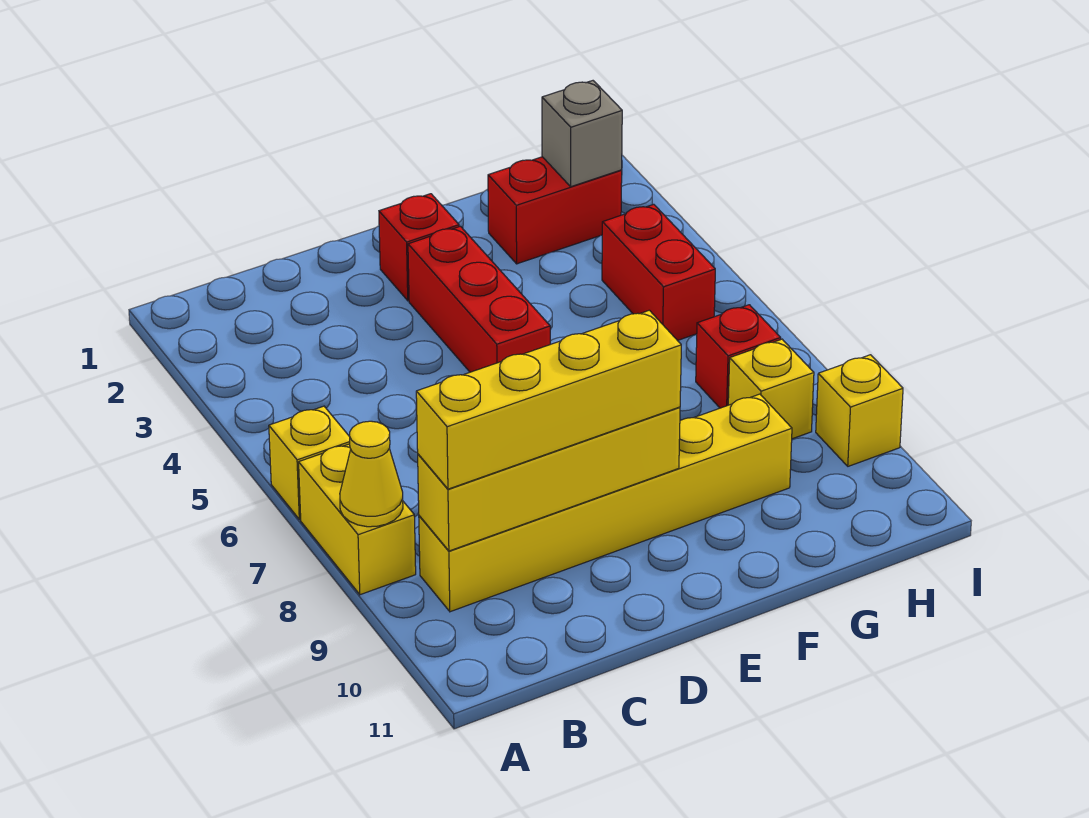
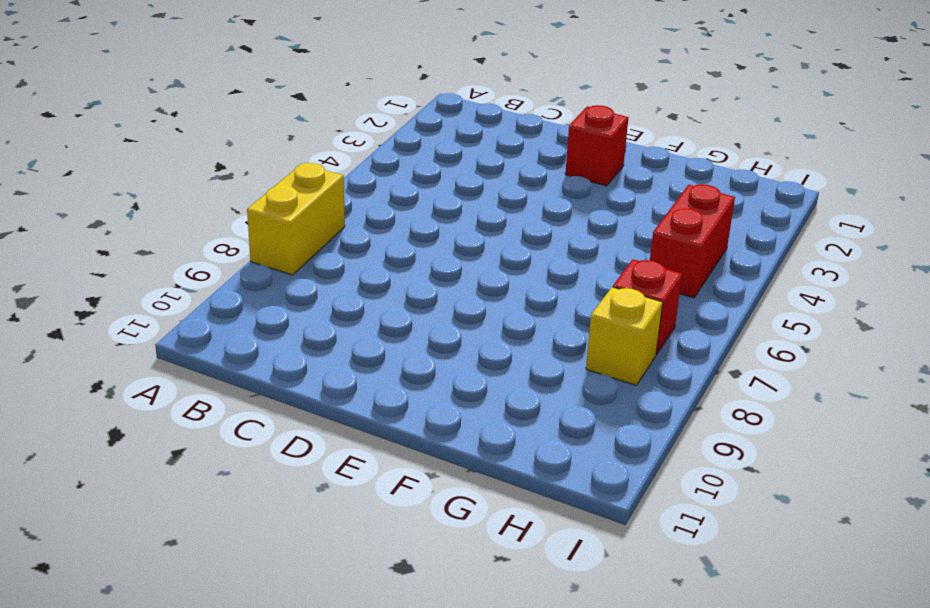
none -> yellow 1x1 brick [269,406,350,520]
none -> yellow 1x6 brick [419,394,792,612]
none -> red 1x3 brick [408,226,550,372]

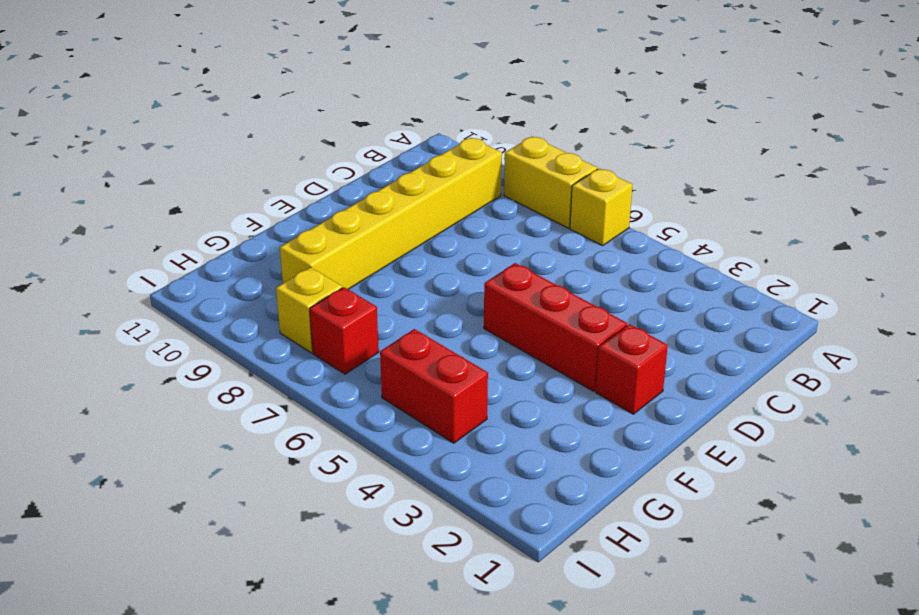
none -> red 1x2 brick [488,157,622,264]
none -> yellow 1x1 brick [816,355,903,466]
none -> yellow 1x1 cone [340,421,403,527]

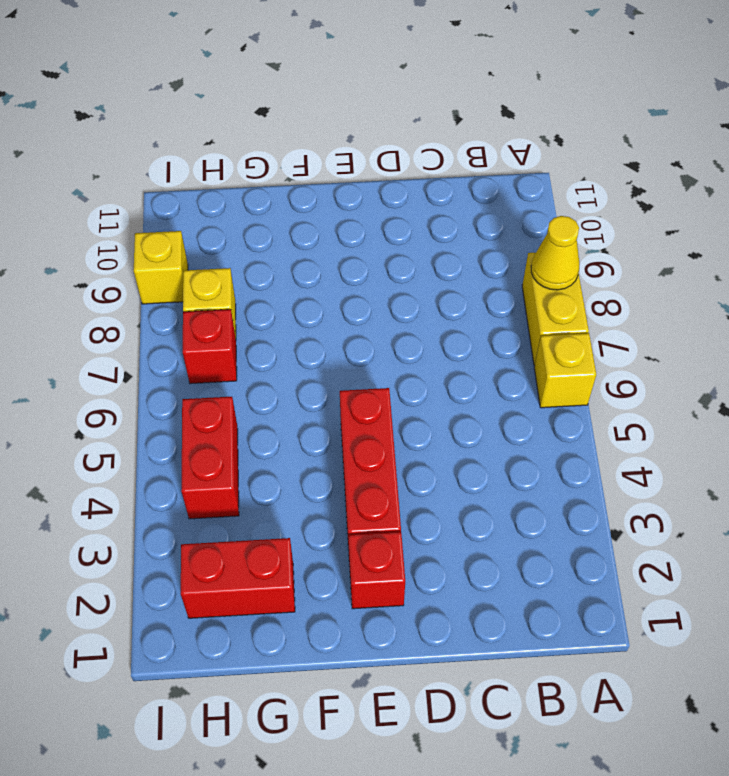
none -> yellow 1x6 brick [419,394,792,612]
none -> yellow 1x4 brick [418,407,680,551]
none -> grey 1x1 brick [542,81,622,187]

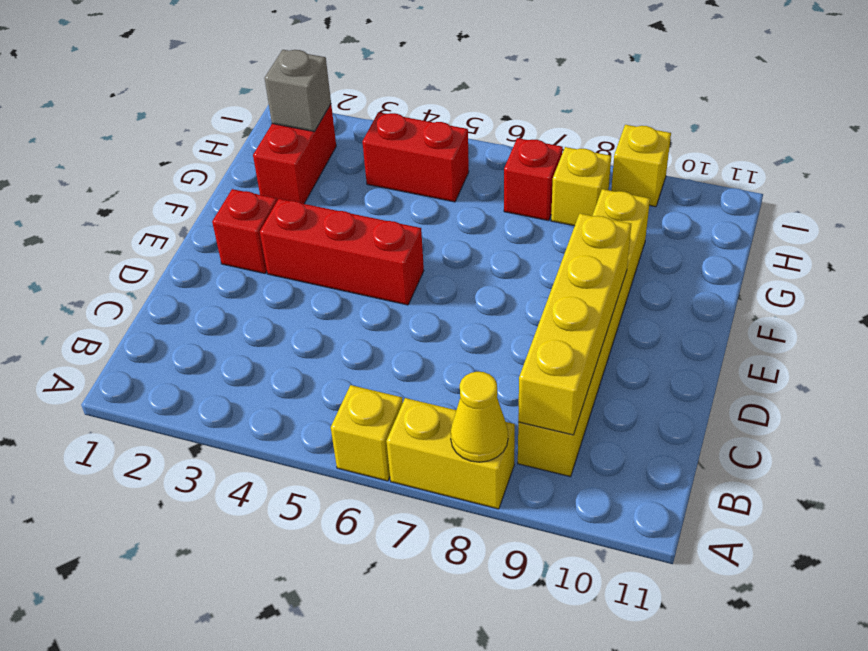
none -> yellow 1x4 brick [416,310,681,489]

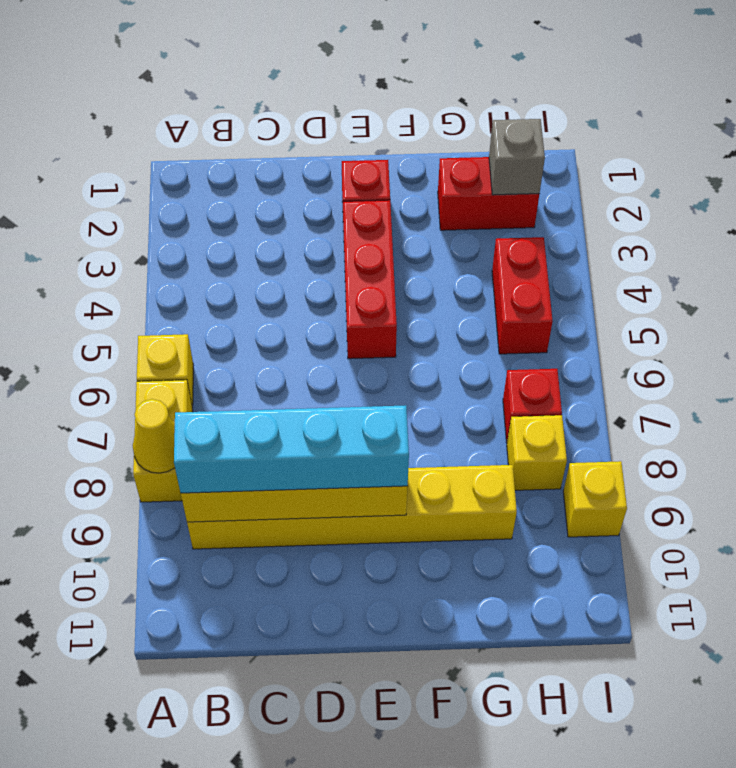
cyan 1x4 brick [174,405,409,493] -> yellow 1x4 brick [416,310,681,489]

